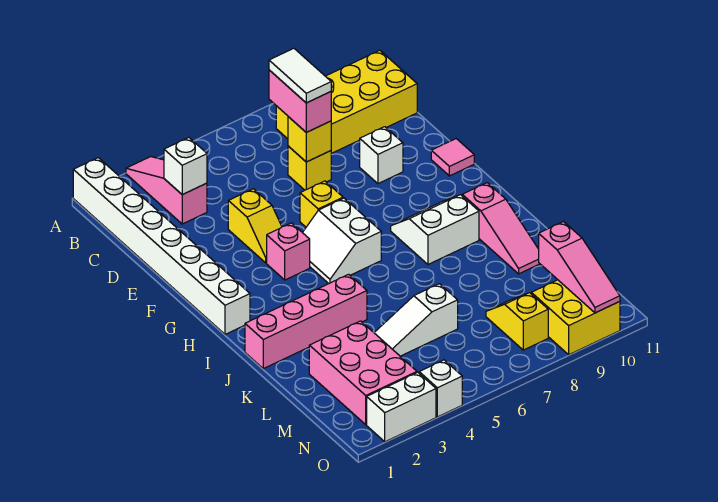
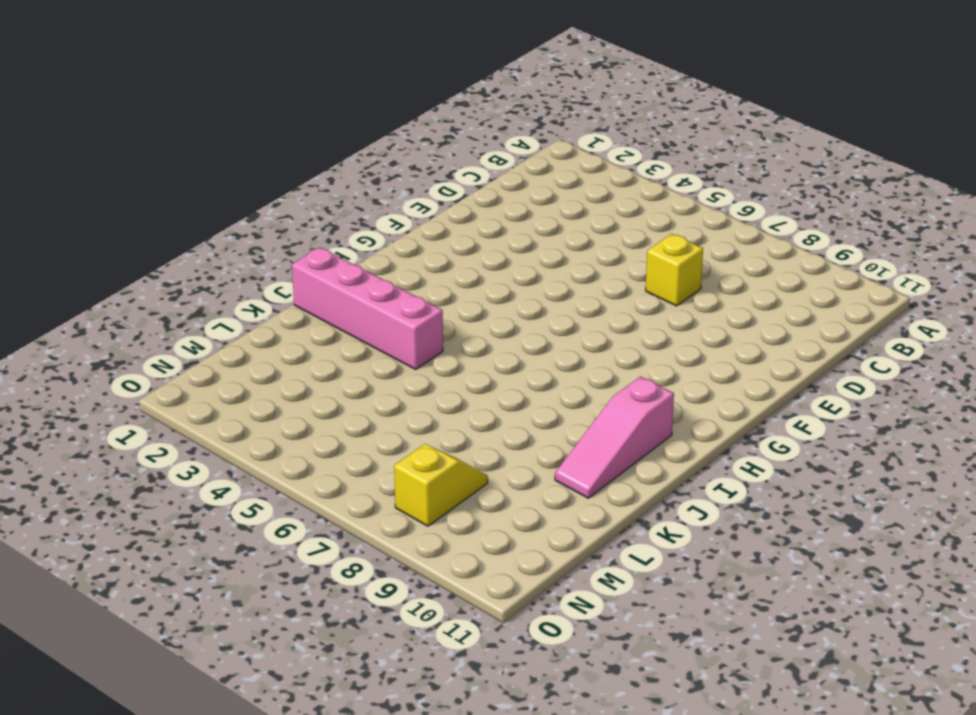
none -> white 1x8 brick [73,158,250,334]
none -> pink 1x3 slope [126,157,207,224]
none -> yellow 2x4 brick [276,50,417,154]

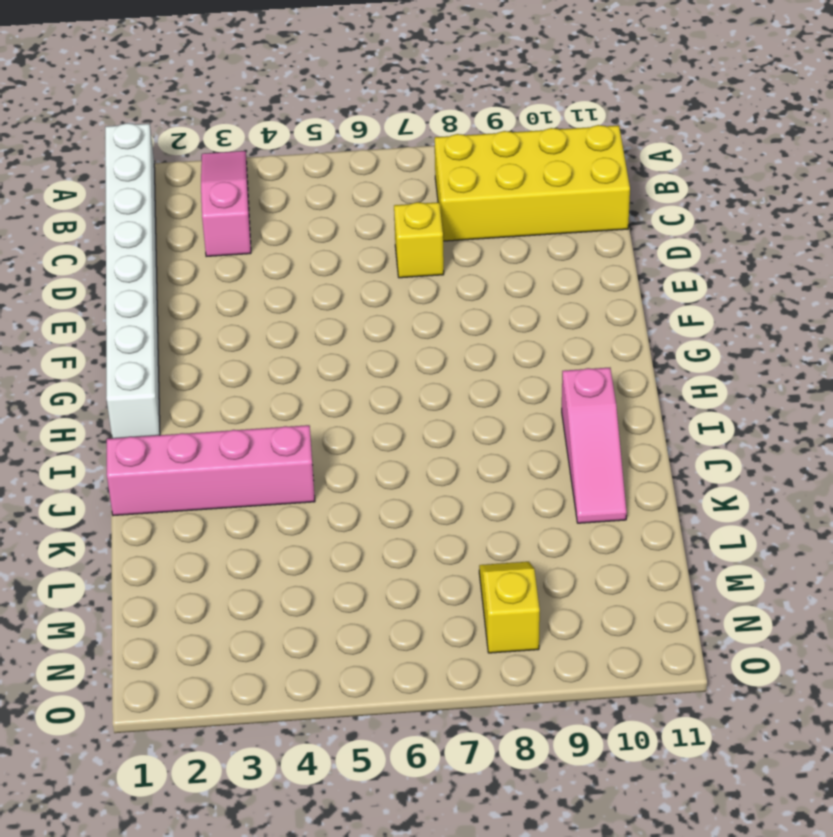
none -> yellow 1x2 slope [228,189,282,263]
none -> white 1x1 brick [360,127,403,184]
none -> yellow 1x1 brick [300,181,343,227]

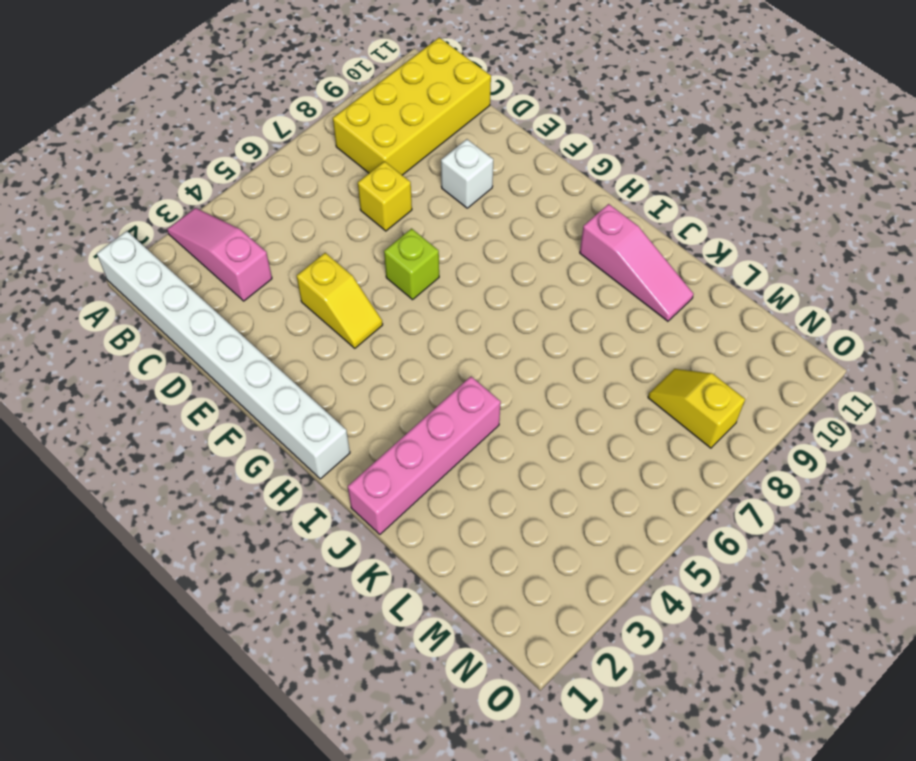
lime 1x1 brick [384,229,439,300] -> yellow 1x1 brick [300,181,343,227]
none -> pink 1x1 tile [431,139,474,176]
none -> pink 1x1 brick [267,223,310,280]
none -> white 2x2 slope [303,198,381,284]

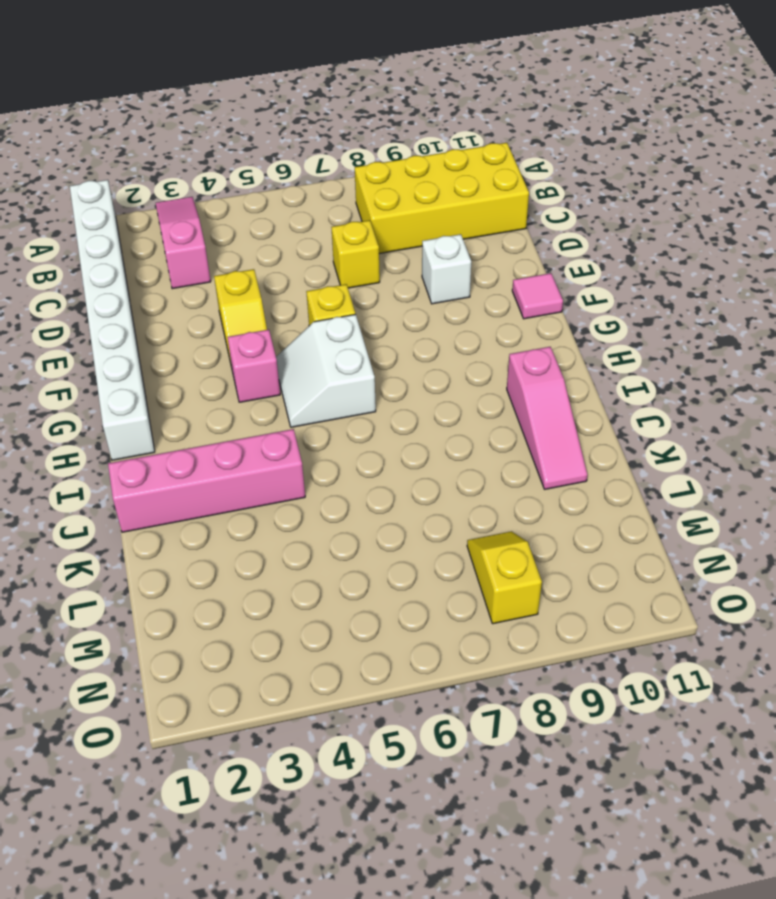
none -> white 2x2 slope [391,195,479,264]
none -> pink 2x3 brick [309,321,417,425]
none -> white 1x3 slope [374,284,458,356]

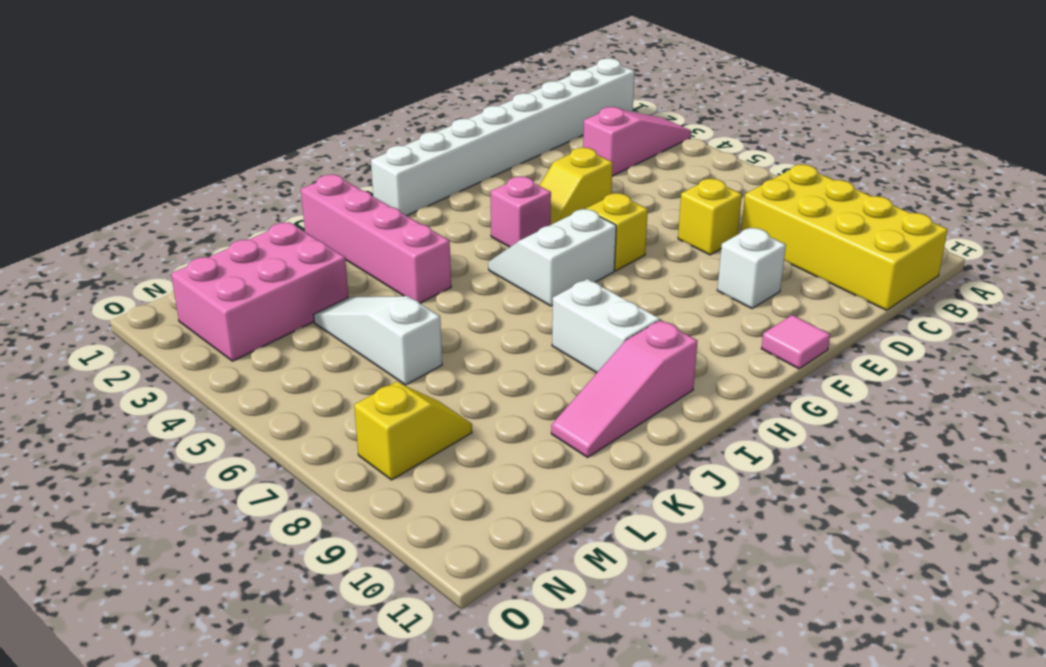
none -> yellow 2x2 brick [531,280,620,355]
none -> white 1x2 brick [367,372,436,442]
none -> white 1x1 brick [419,360,462,417]

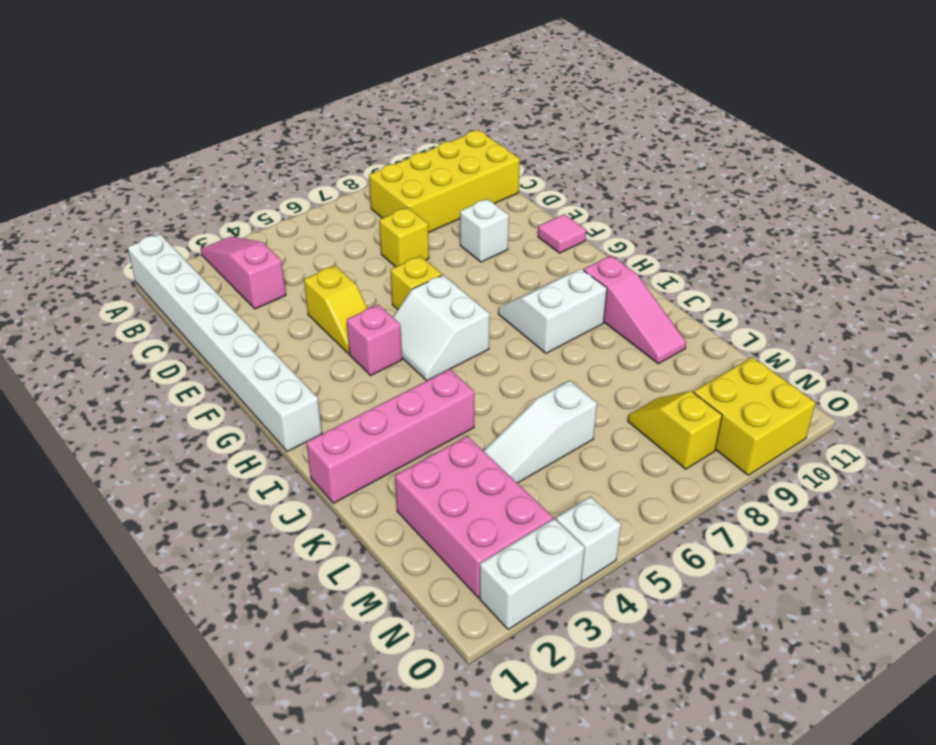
none -> white 1x1 brick [164,138,207,195]
none -> yellow 1x1 brick [288,117,331,162]
none -> pink 1x3 slope [539,222,620,313]

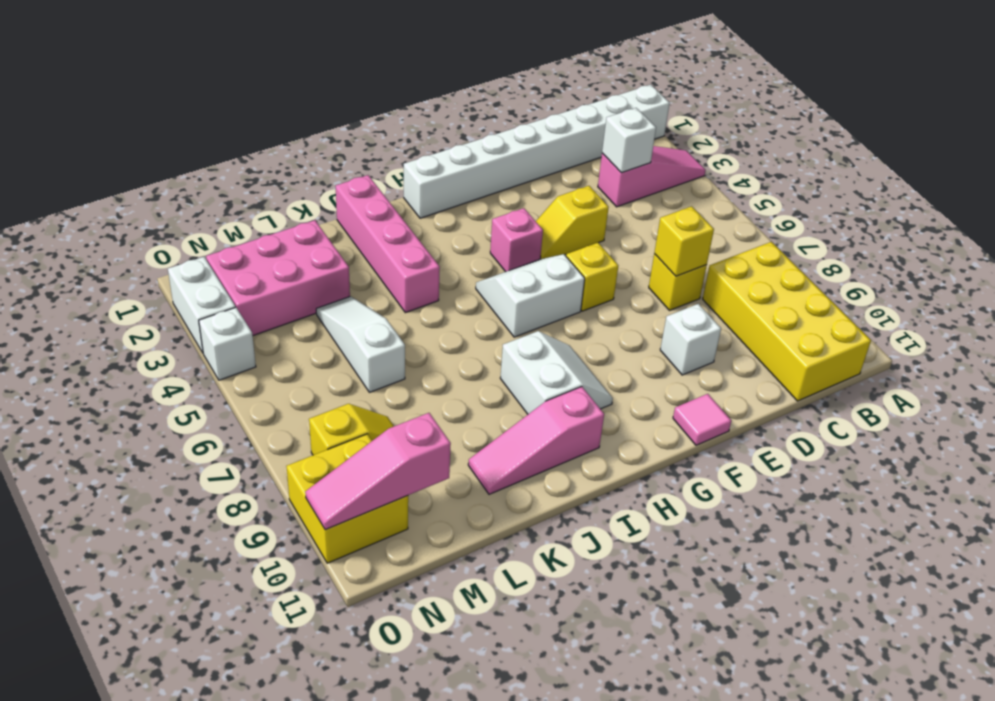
none -> pink 1x2 brick [269,70,331,132]
none -> white 1x2 tile [269,48,331,103]

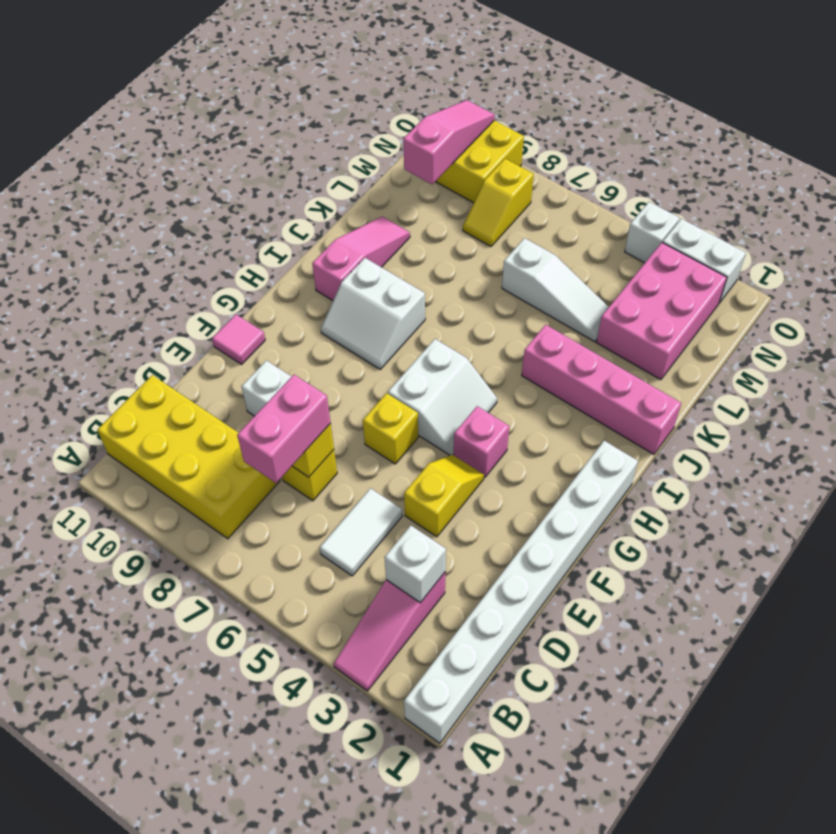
white 1x2 tile [320,488,402,576] -> white 1x2 tile moved to [269,48,331,103]

